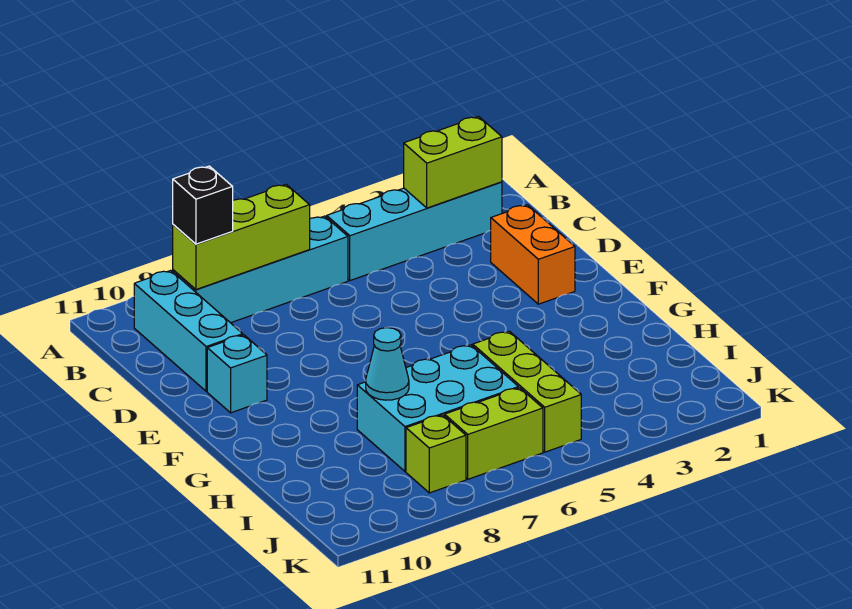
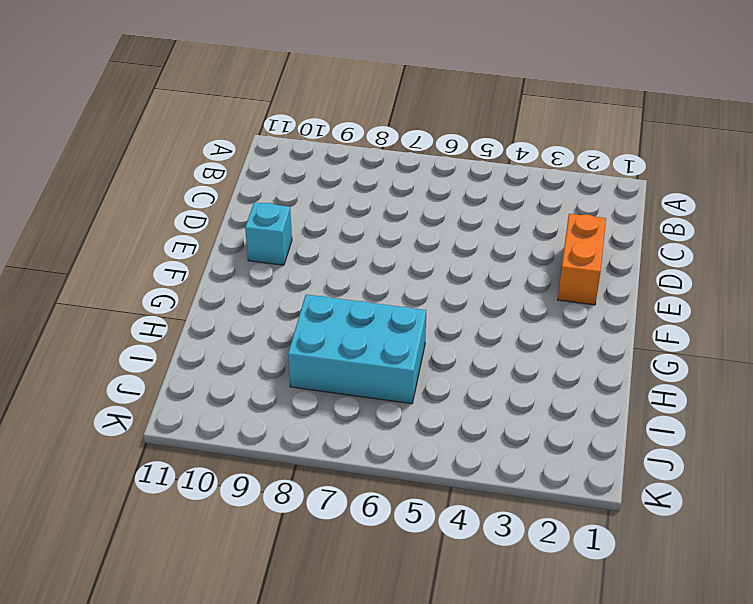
none -> cyan 1x4 brick [327,182,502,281]
none -> cyan 1x4 brick [173,216,348,323]
none -> cyan 1x3 brick [134,270,243,391]

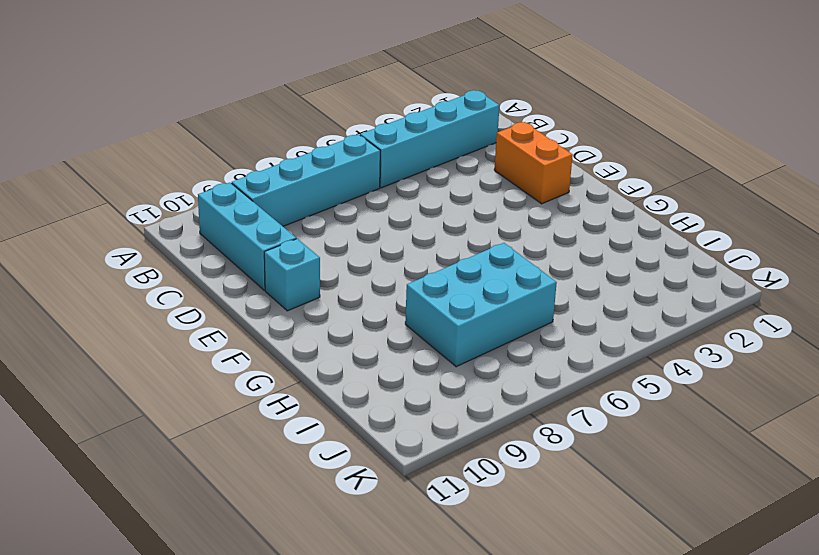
none -> lime 1x3 brick [473,331,581,452]
none -> lime 1x2 brick [445,388,543,479]
none -> lime 1x1 brick [406,415,466,493]

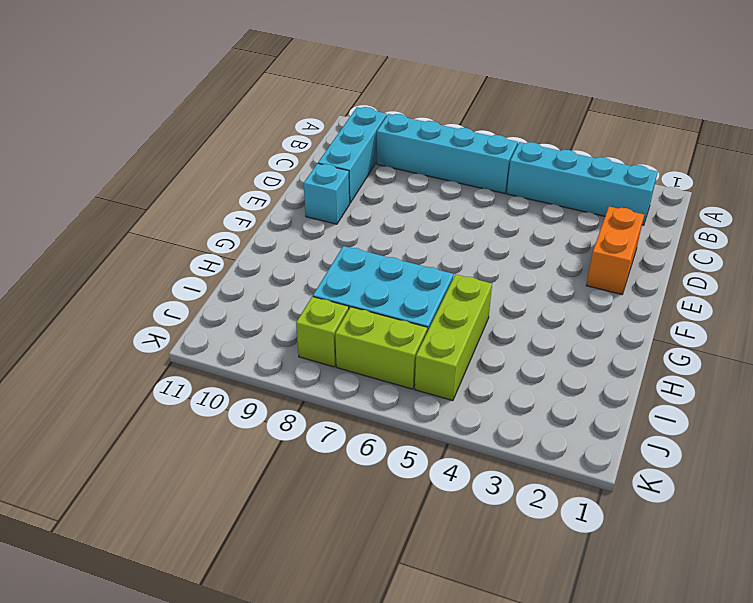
none -> lime 1x2 brick [404,116,502,208]
none -> lime 1x3 brick [173,184,310,289]
none -> cyan 1x1 cone [366,328,409,400]

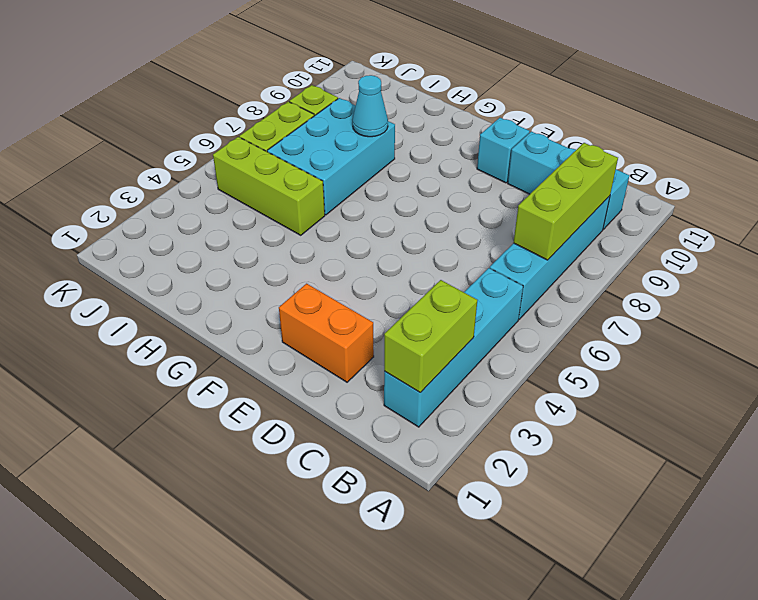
none -> black 1x1 brick [173,166,233,244]

